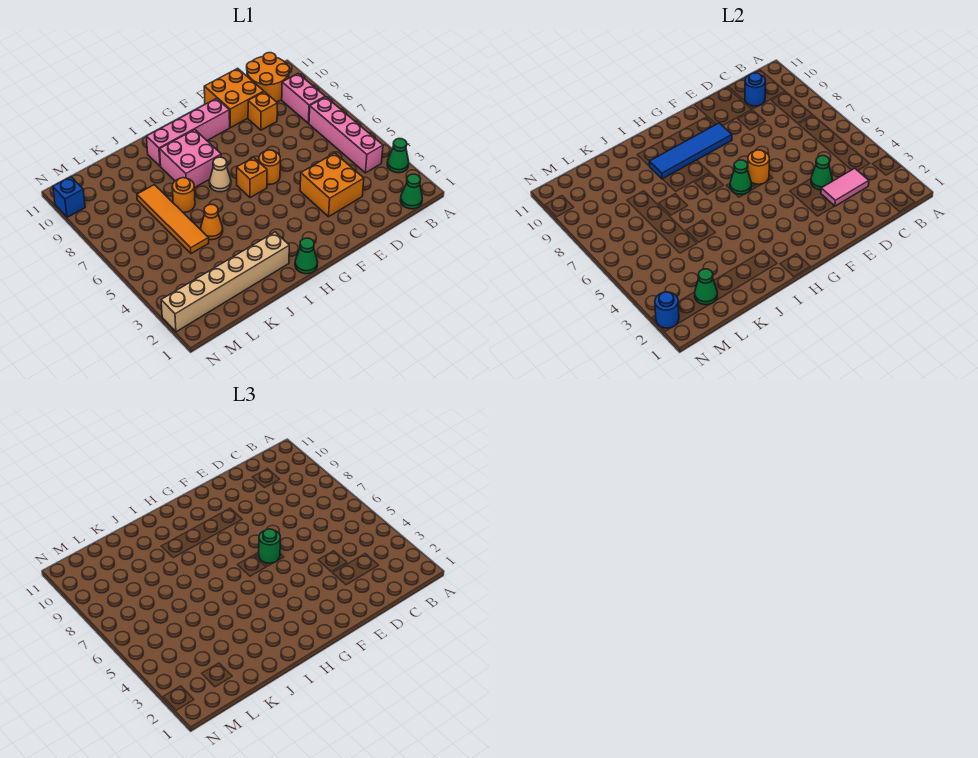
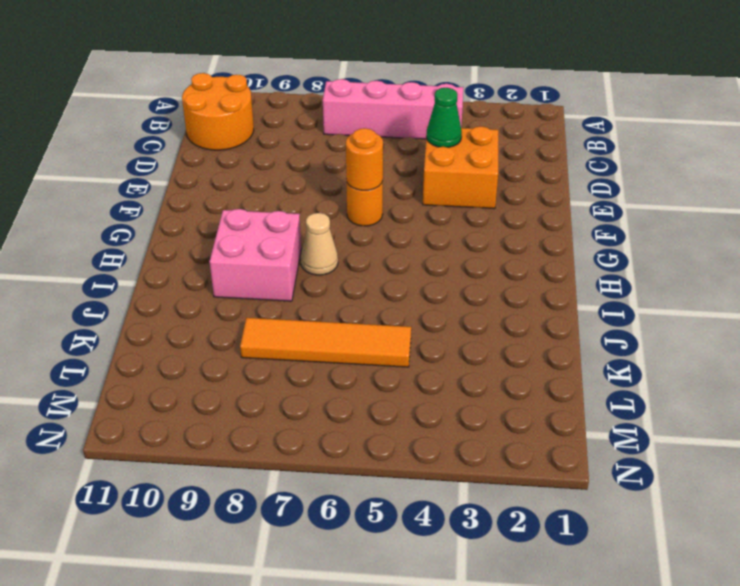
none -> green 1x1 cone [387,139,409,173]
none -> green 1x1 cone [401,174,422,209]
none -> pink 1x2 brick [282,74,325,123]

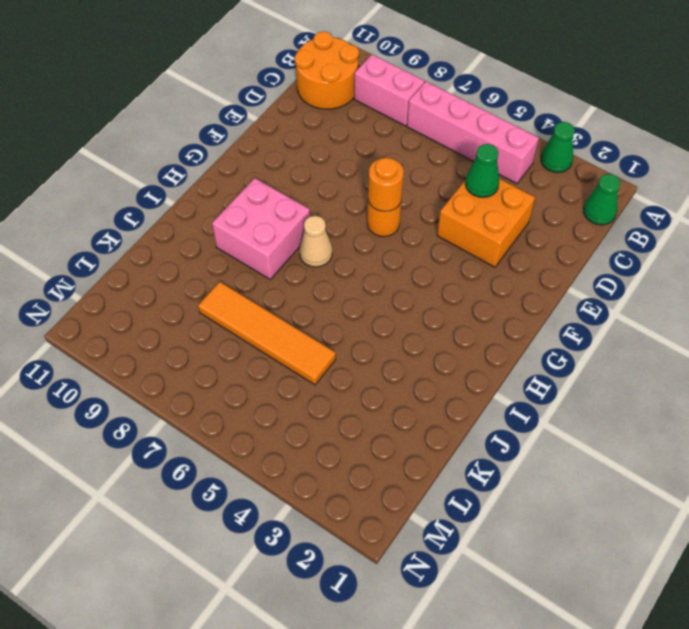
none -> orange 1x1 brick [248,92,277,130]
none -> orange 2x2 brick [204,68,264,128]
none -> pink 1x4 brick [146,98,230,166]

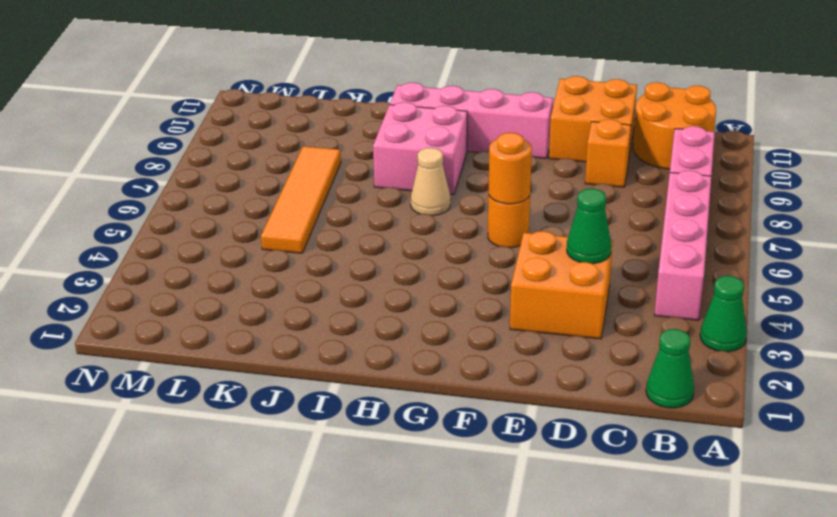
none -> orange 1x1 brick [237,157,267,198]
none -> green 1x1 cone [295,238,318,274]
none -> tan 1x6 brick [161,232,289,332]

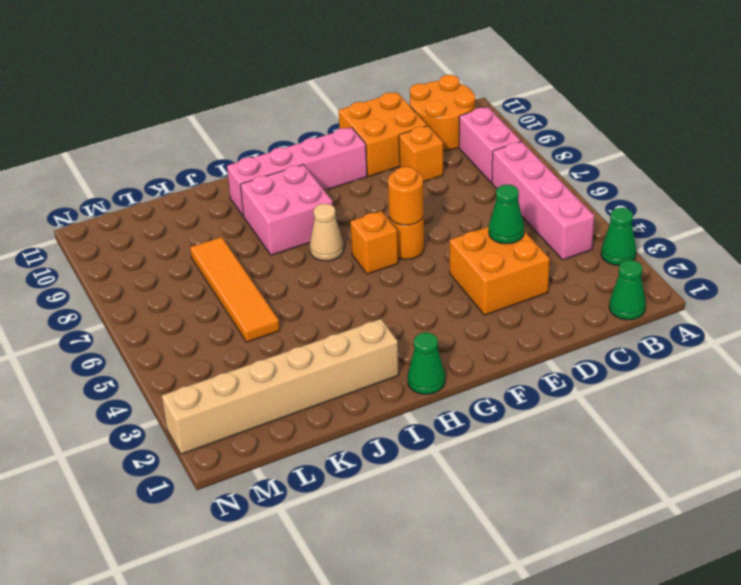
none -> orange 1x1 cone [201,204,223,240]
none -> orange 1x1 round brick [172,178,195,212]
none -> blue 1x1 brick [53,177,85,217]

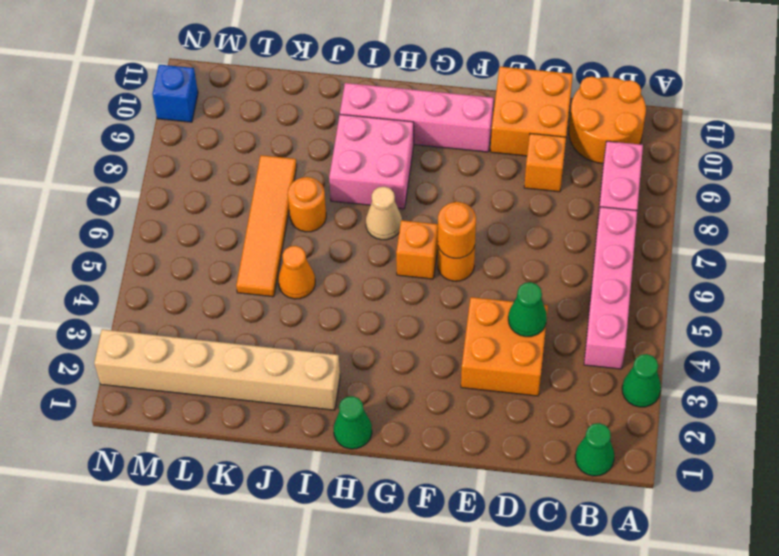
none -> pink 1x2 tile [821,168,869,206]
none -> blue 1x1 round brick [745,73,766,106]
none -> blue 1x4 tile [649,123,732,179]

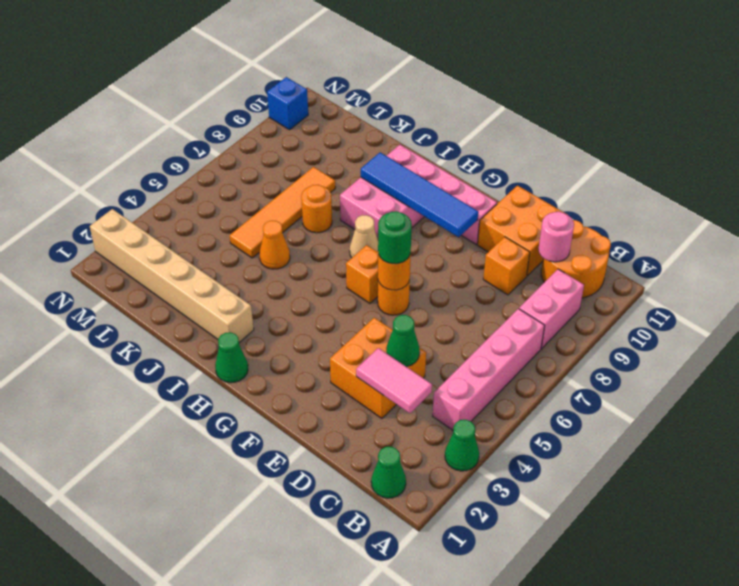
pink 1x1 round brick [538,212,574,262] -> blue 1x1 round brick [745,73,766,106]
none -> green 1x1 cone [730,160,752,194]
none -> green 1x1 cone [695,269,717,305]
none -> blue 1x1 round brick [655,292,679,328]

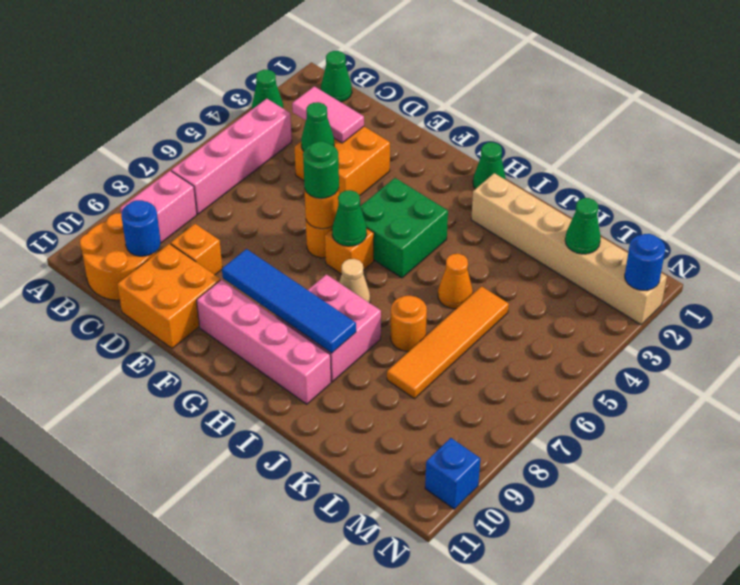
green 2x2 brick [360,178,448,278] -> none

